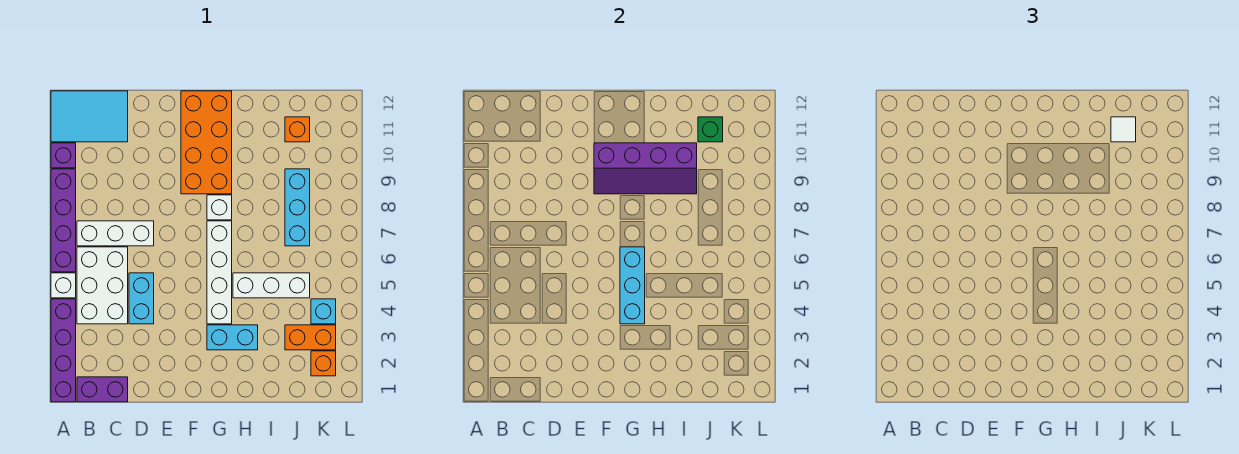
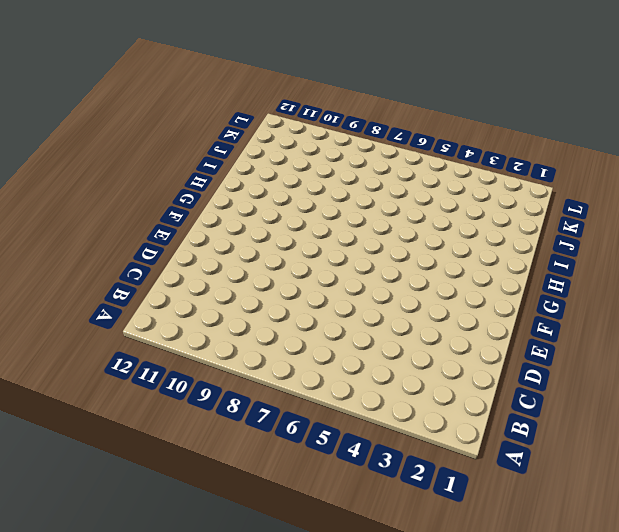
none -> purple 1x4 brick [51,299,76,402]
none -> white 1x1 brick [51,273,76,298]
none -> purple 1x4 brick [51,169,76,272]

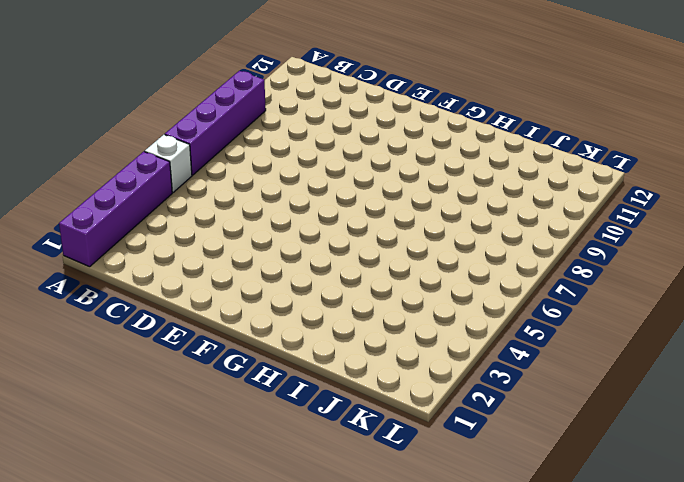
none -> purple 1x1 brick [51,143,76,168]
none -> cyan 2x3 tile [51,91,128,142]
none -> purple 1x2 brick [77,377,128,402]

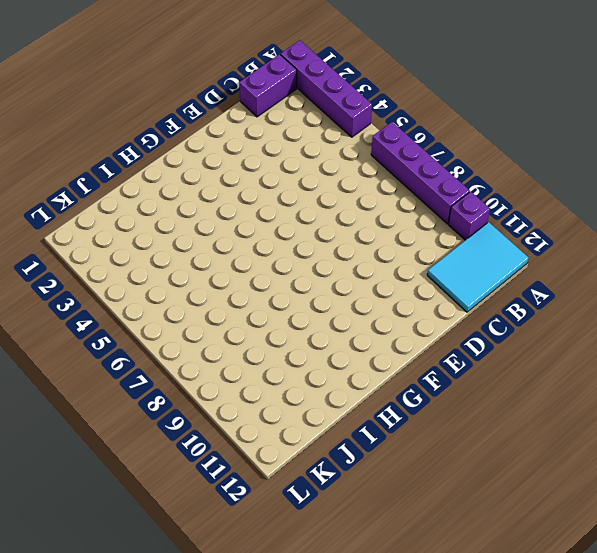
none -> white 1x1 brick [51,273,76,298]
none -> white 2x3 brick [77,247,128,324]
none -> white 1x3 brick [77,221,154,246]

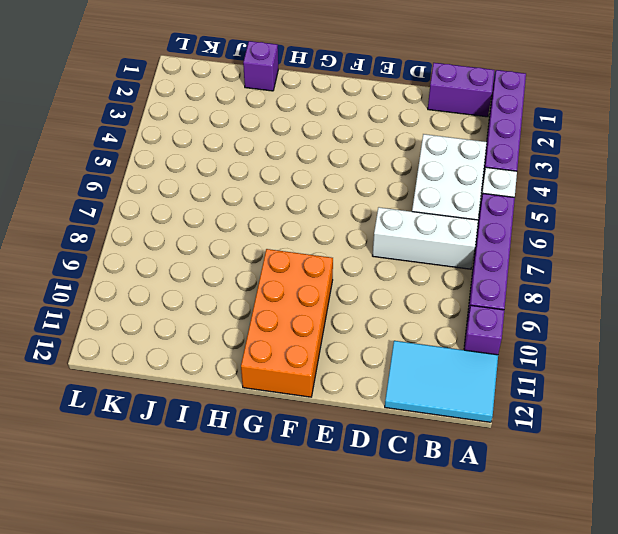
purple 1x1 brick [243,41,278,91] -> none
none -> cyan 1x2 brick [129,273,154,324]
none -> cyan 1x2 brick [207,325,258,350]
none -> white 1x4 brick [207,221,232,324]

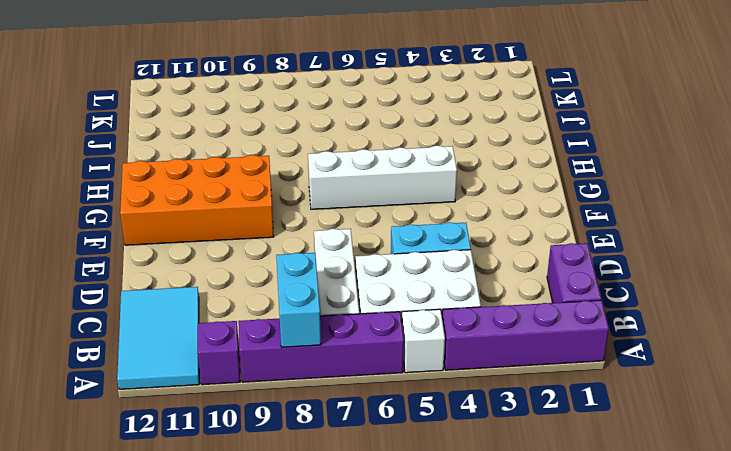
cyan 1x2 brick [276,253,321,347] -> cyan 1x2 brick moved to [207,325,258,350]
none -> white 1x1 brick [207,195,232,220]
none -> white 1x3 brick [233,273,310,298]
none -> orange 1x2 brick [285,325,336,350]

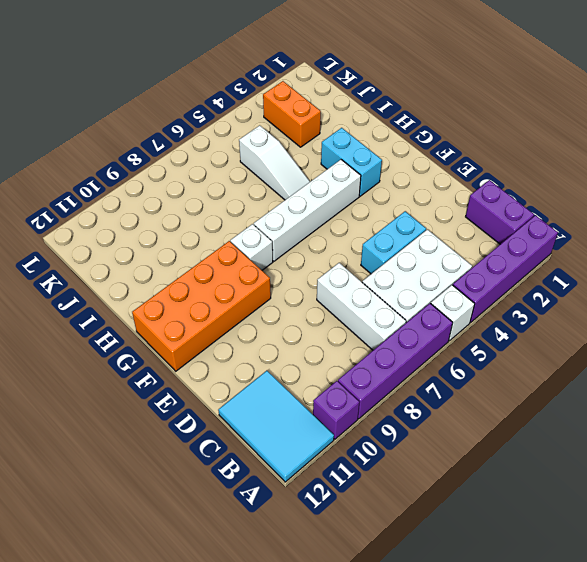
white 1x3 slope [239,125,310,200] -> white 1x3 brick [233,273,310,298]
none -> cyan 1x3 brick [285,169,310,246]
none -> orange 1x1 brick [285,117,310,142]
none -> orange 1x1 brick [311,351,336,376]

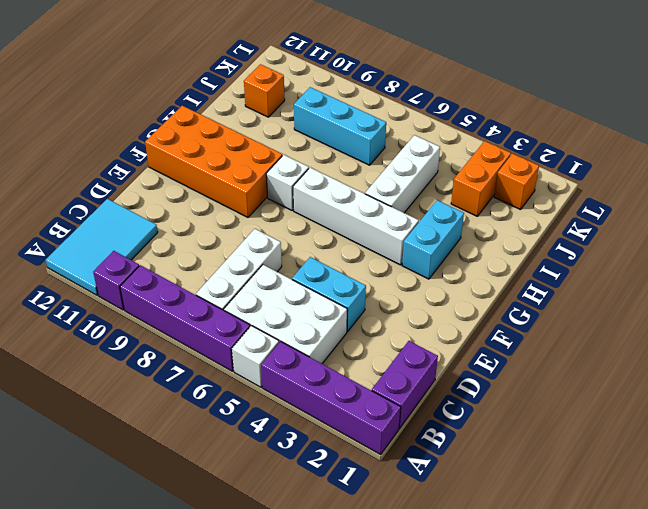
none -> cyan 1x1 brick [311,299,336,324]
none -> purple 2x4 slope [594,143,697,194]
none -> cyan 1x3 brick [620,247,645,324]

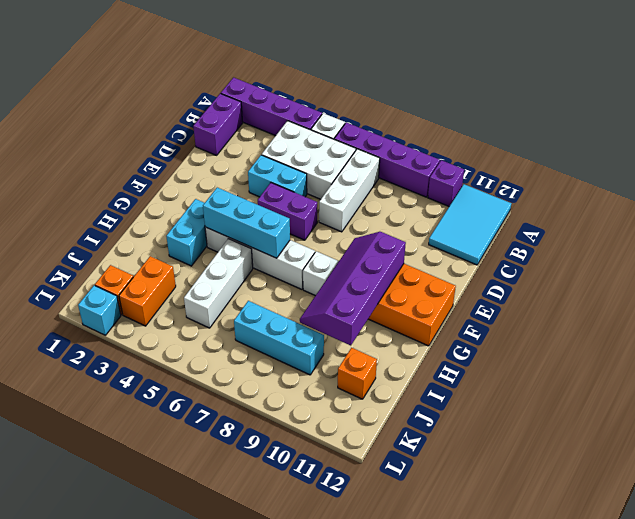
purple 1x2 brick [258,183,317,240] -> none
cyan 1x1 brick [78,285,121,335] -> cyan 1x1 brick moved to [311,299,336,324]
none -> green 1x1 brick [698,117,723,142]
none -> white 1x1 tile [1111,117,1136,142]

